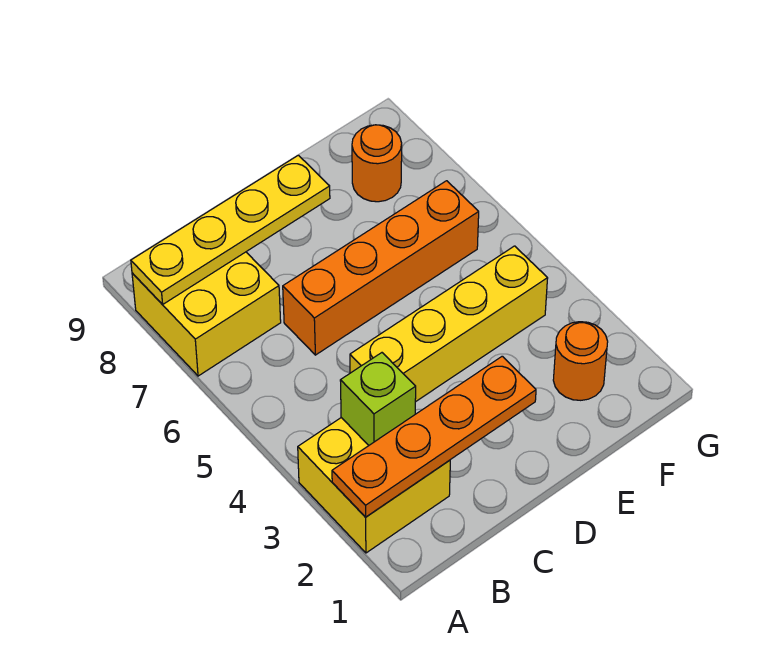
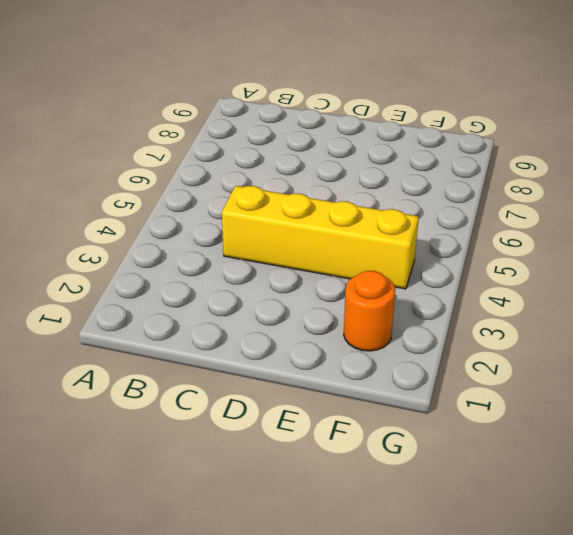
none -> yellow 2x2 brick [298,418,450,553]
none -> yellow 2x2 brick [132,252,281,376]

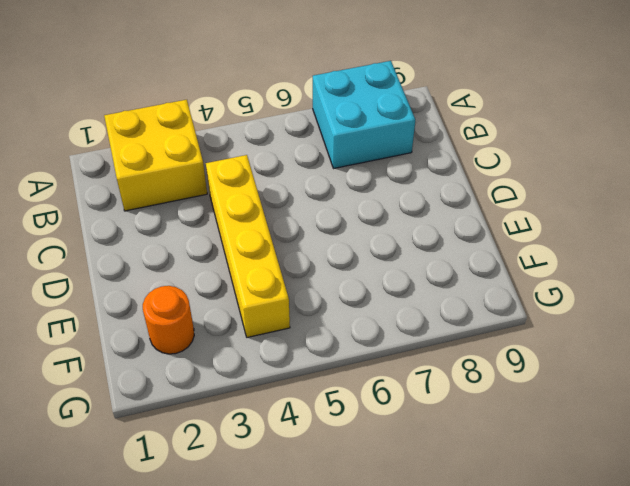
cyan 2x2 brick [313,61,415,168] -> yellow 2x2 brick [132,252,281,376]
none -> orange 1x4 brick [283,181,479,355]
none -> orange 1x1 round brick [352,125,402,202]

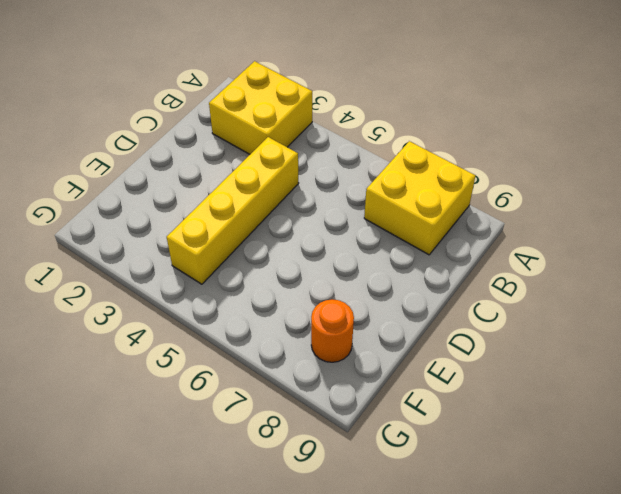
none -> orange 1x4 brick [283,181,479,355]
none -> orange 1x1 round brick [553,322,608,400]

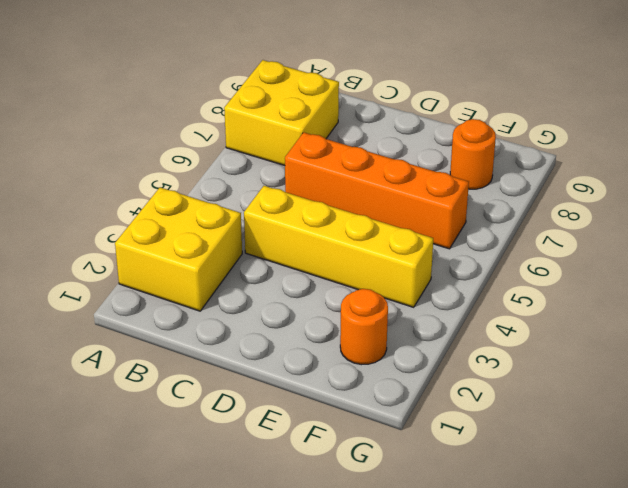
none -> orange 1x4 plate [332,356,536,517]
none -> yellow 1x4 plate [131,155,330,305]

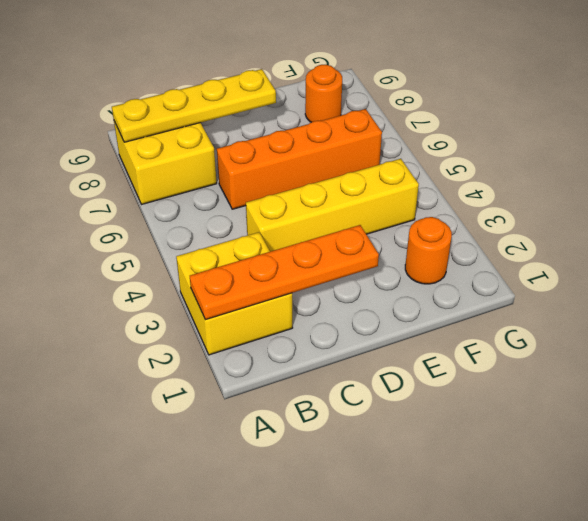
none -> lime 1x1 brick [340,353,416,445]

